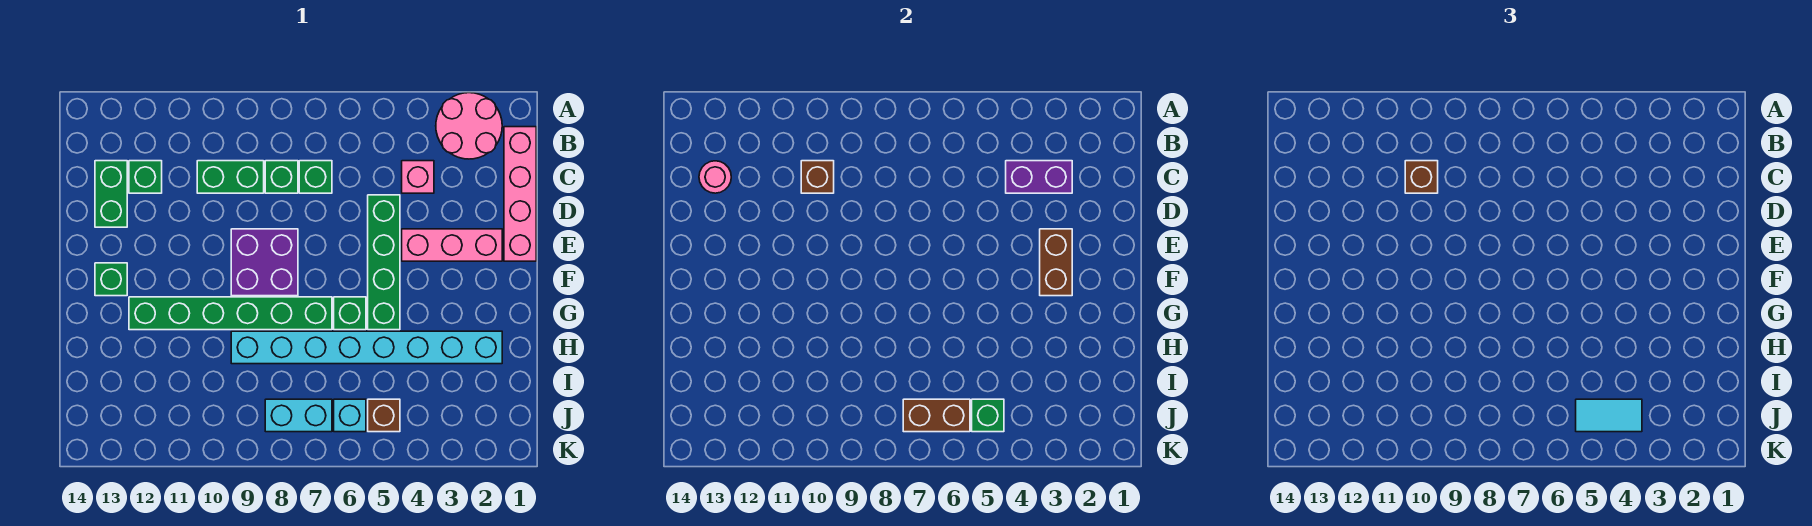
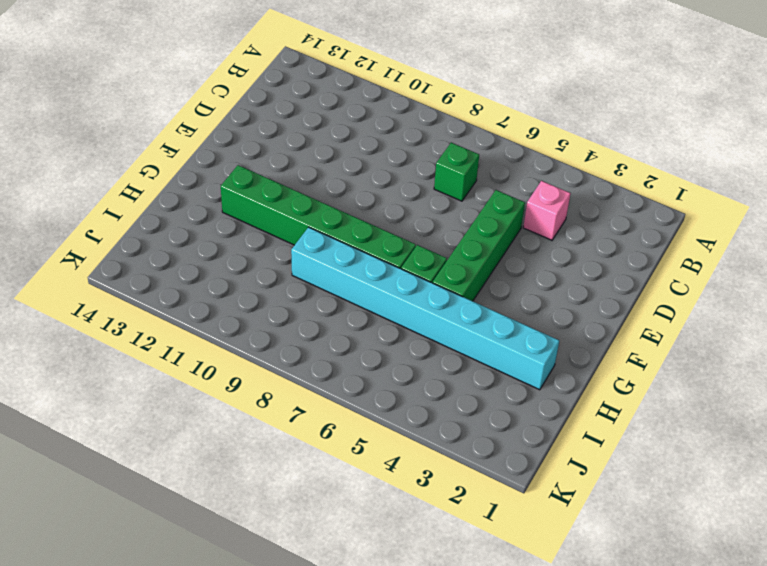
none -> pink 2x2 round brick [436,93,502,159]
none -> pink 1x4 brick [504,127,536,261]
none -> green 1x1 brick [265,161,298,193]

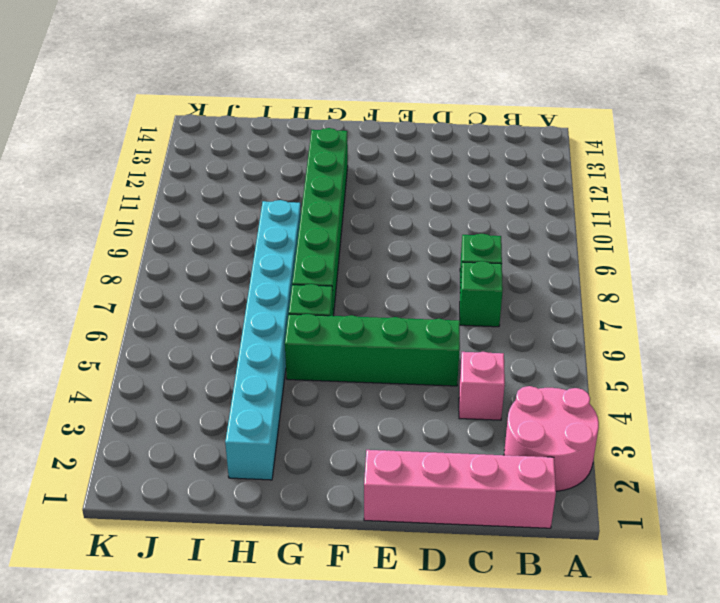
none -> green 1x2 brick [197,161,264,193]
none -> green 1x1 brick [129,161,162,193]
none -> green 1x2 brick [95,161,127,227]

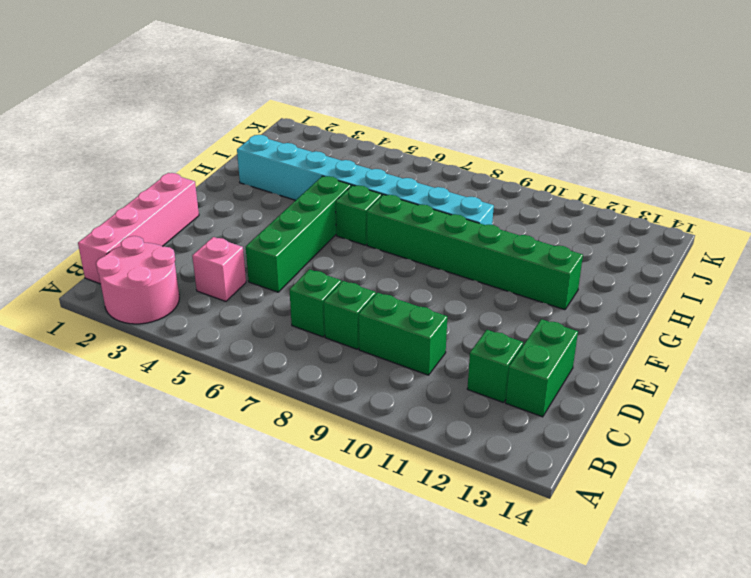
none -> pink 1x3 brick [402,229,502,261]
none -> purple 2x2 brick [231,229,298,296]
none -> green 1x1 brick [95,263,127,296]

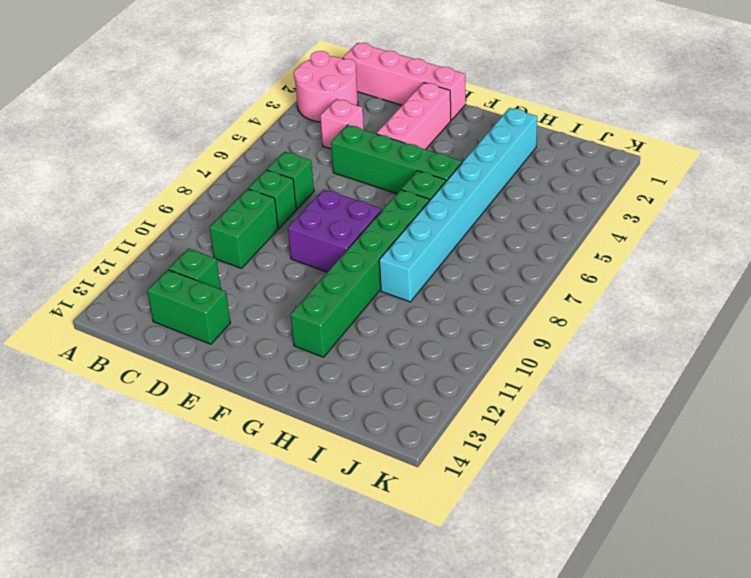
none -> green 1x1 brick [95,263,127,296]
none -> brown 1x1 brick [368,399,400,432]
none -> cyan 1x1 brick [334,399,366,432]

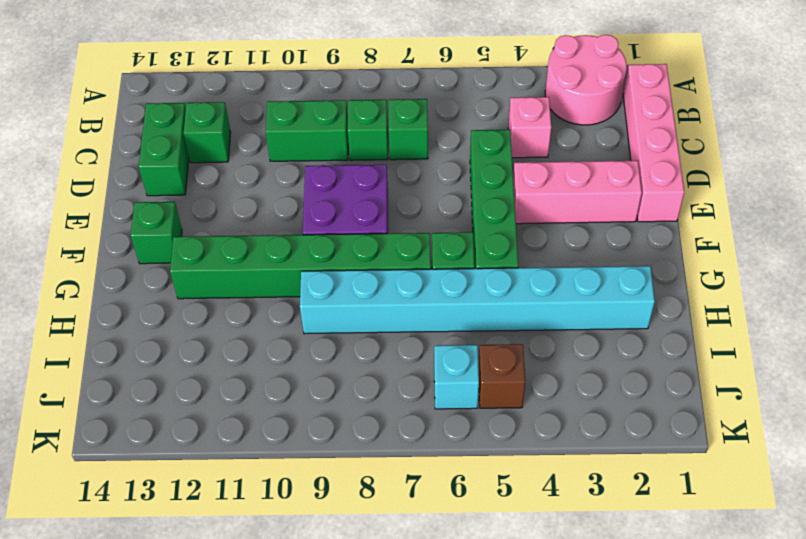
none -> cyan 1x2 brick [265,399,332,432]
none -> purple 1x2 brick [1006,161,1072,193]
none -> brown 1x1 brick [801,161,834,193]

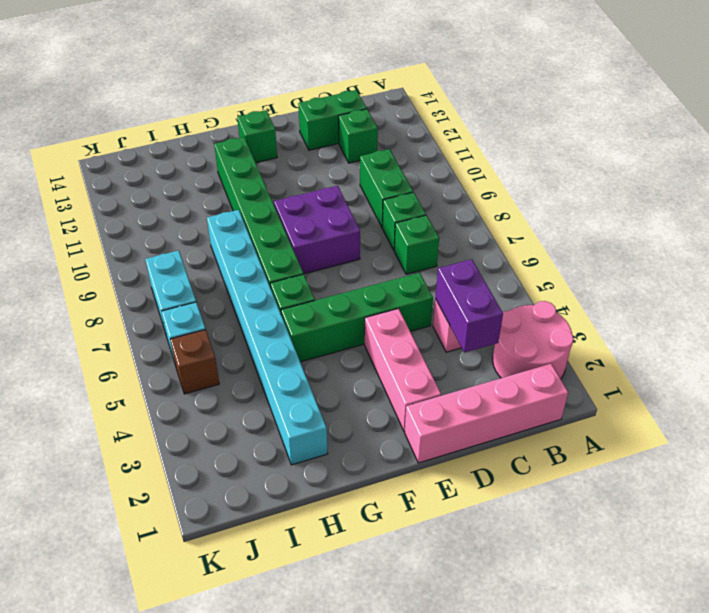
none -> brown 1x1 brick [801,161,834,193]
none -> pink 1x1 round brick [699,161,731,193]
none -> brown 1x2 brick [1040,229,1072,296]

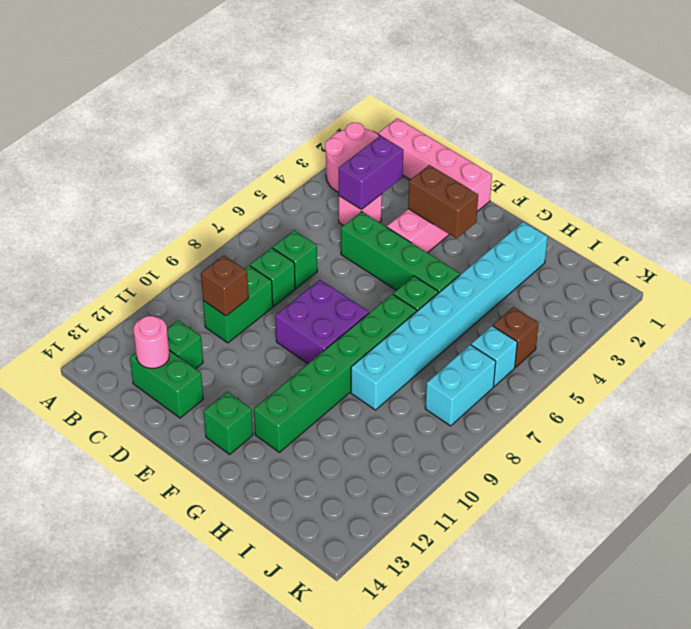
none -> green 1x1 brick [972,399,1004,432]
none -> brown 1x2 brick [903,399,970,432]
none -> brown 1x1 brick [1405,161,1438,193]

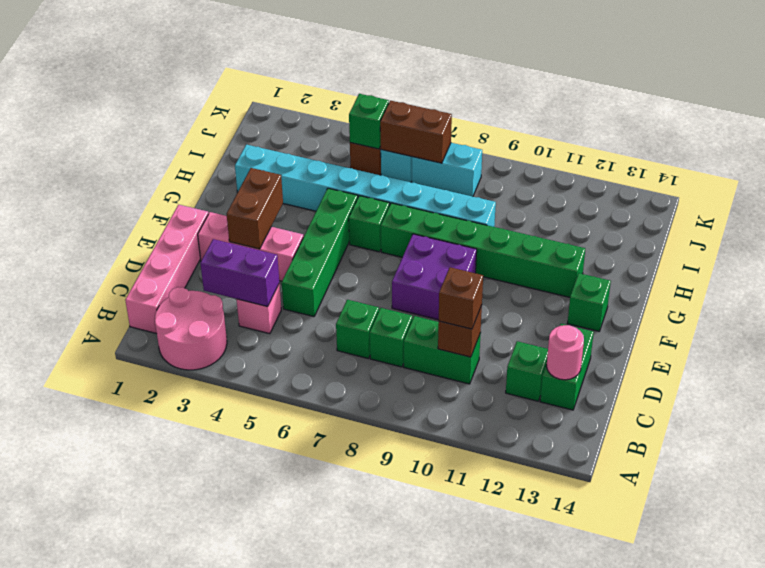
none -> cyan 1x2 tile [1576,399,1642,432]

